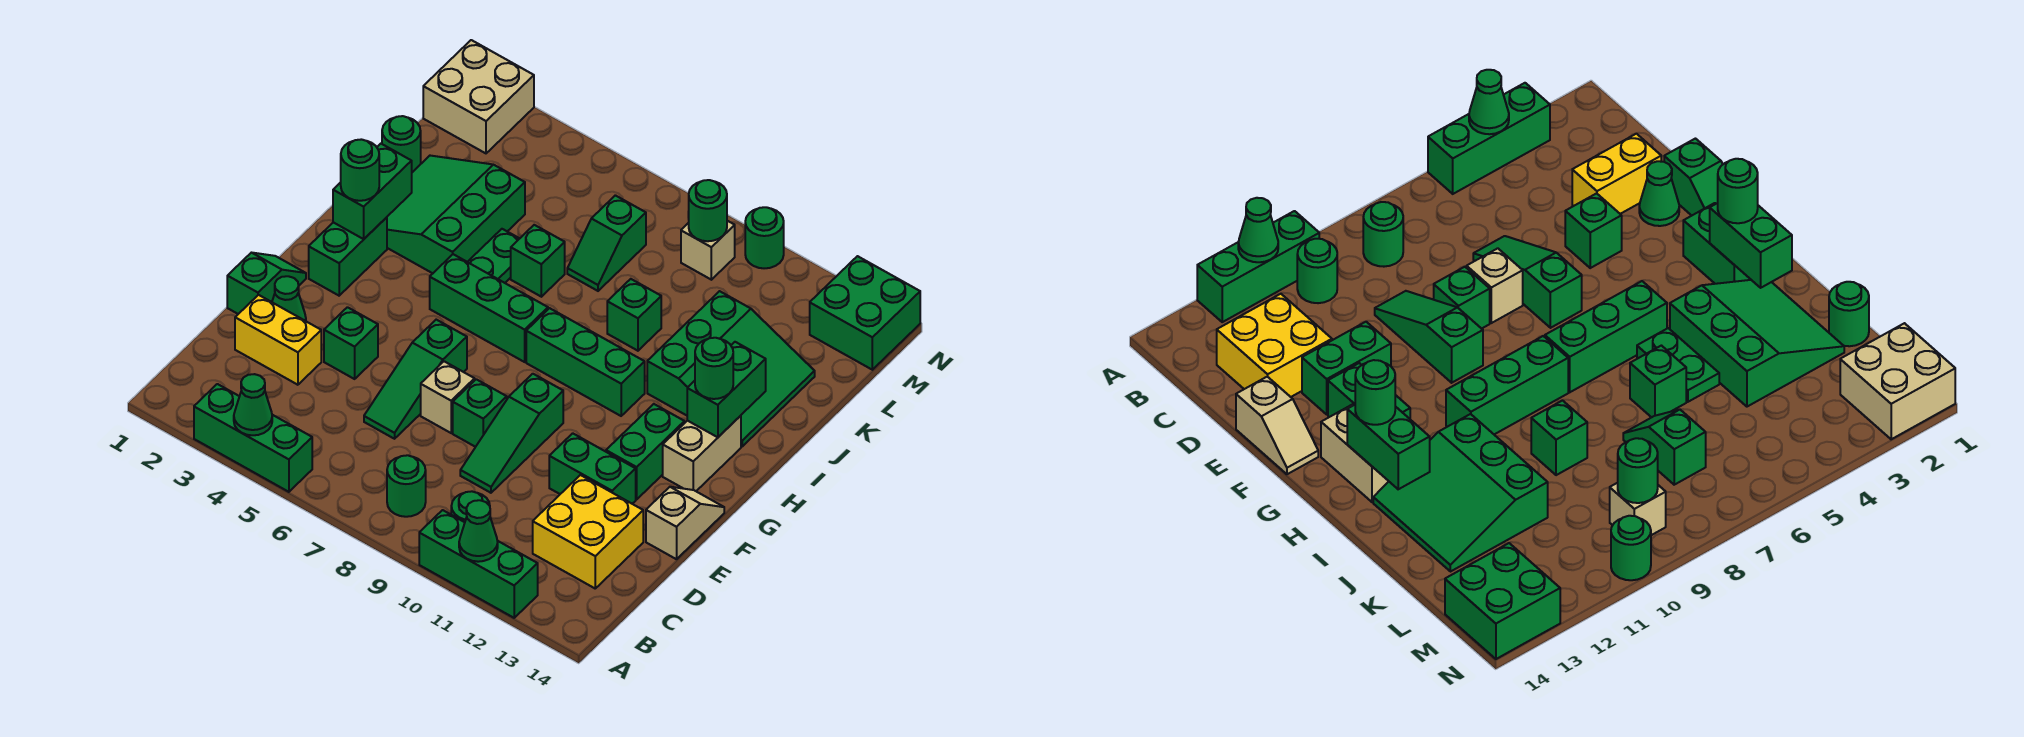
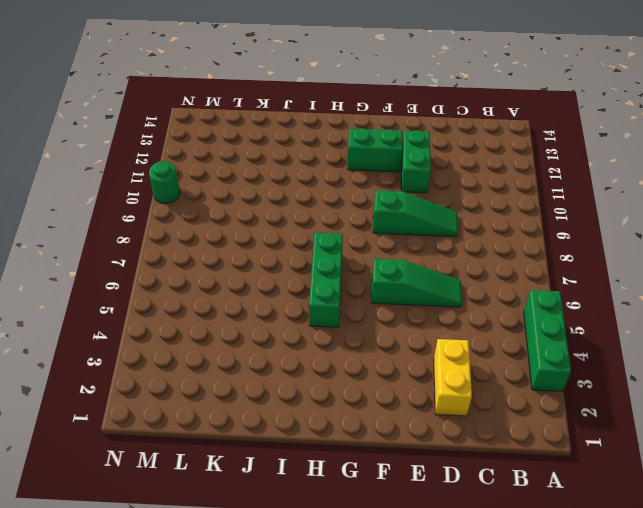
none -> green 1x3 brick [419,510,538,618]
none -> green 1x1 round brick [387,455,426,517]
none -> green 1x1 round brick [451,491,490,522]
none -> yellow 2x2 brick [533,475,643,588]

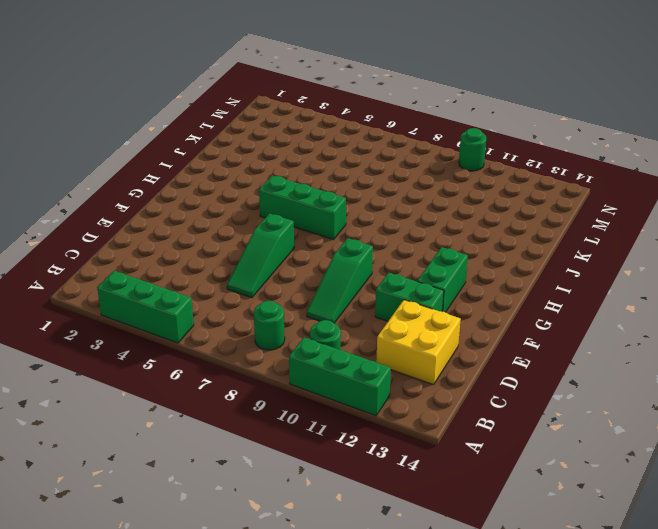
none -> yellow 1x2 brick [235,295,321,385]
none -> green 1x2 slope [227,253,306,314]
none -> green 1x1 cone [272,276,306,321]
none -> green 1x1 brick [324,307,378,379]

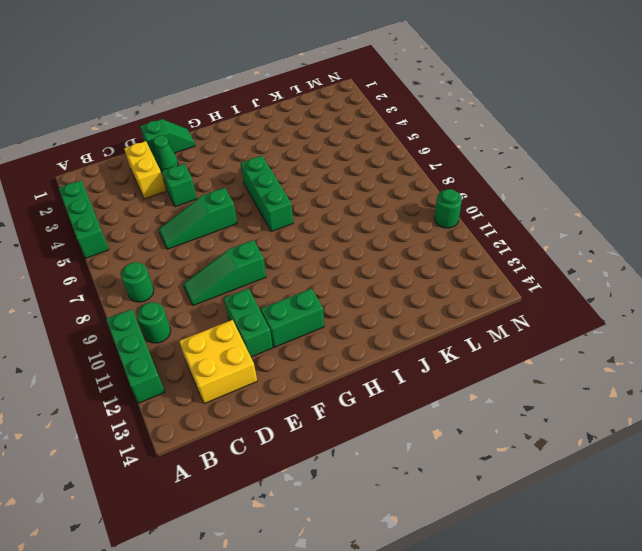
none -> tan 1x1 brick [421,361,475,433]
none -> green 1x1 brick [453,379,507,447]
none -> tan 1x2 slope [646,487,724,559]
none -> green 1x2 brick [309,217,387,296]

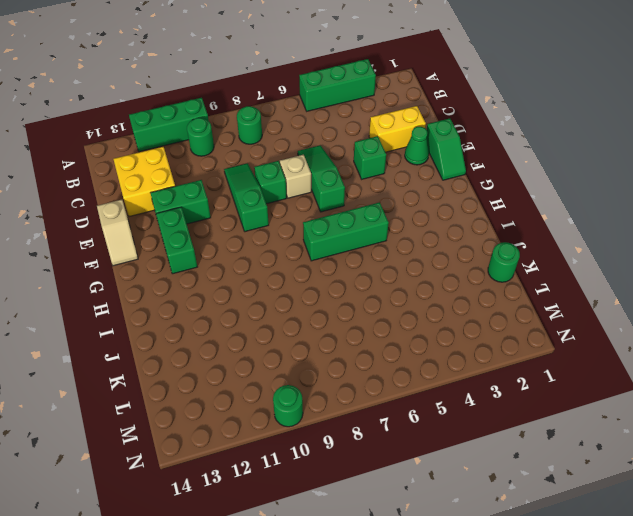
none -> green 1x2 brick [309,217,387,296]
none -> tan 1x2 brick [663,416,741,491]
none -> green 1x3 brick [526,308,645,416]
none -> green 3x3 slope [387,156,525,273]

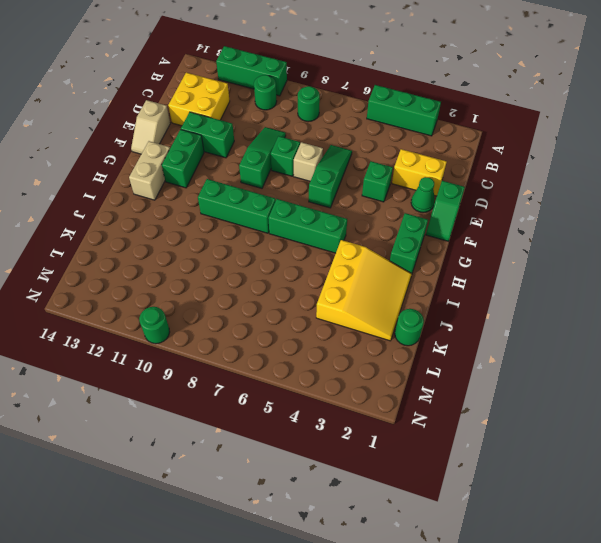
yellow 3x3 slope [316,240,412,341] -> green 3x3 slope [387,156,525,273]
none -> green 1x2 plate [468,229,519,283]
none -> green 3x3 slope [647,291,815,446]
none -> green 1x1 brick [511,225,565,297]
none -> green 1x1 brick [607,279,661,351]

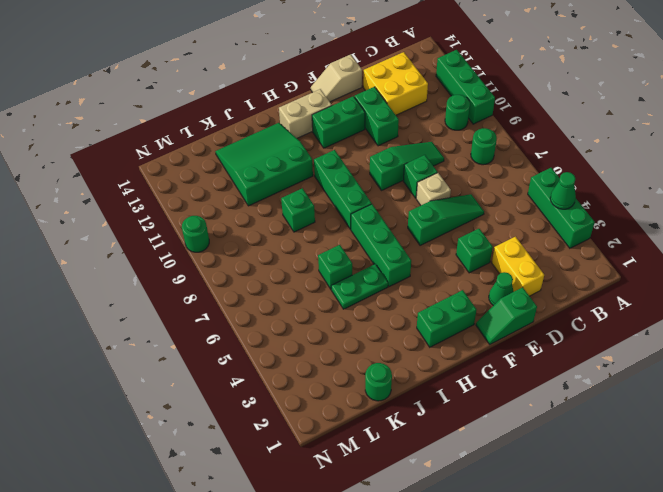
none -> green 3x3 slope [387,156,525,273]
none -> green 1x2 slope [567,195,646,291]
none -> tan 2x2 brick [423,40,534,153]
none -> tan 1x1 brick [681,221,735,280]

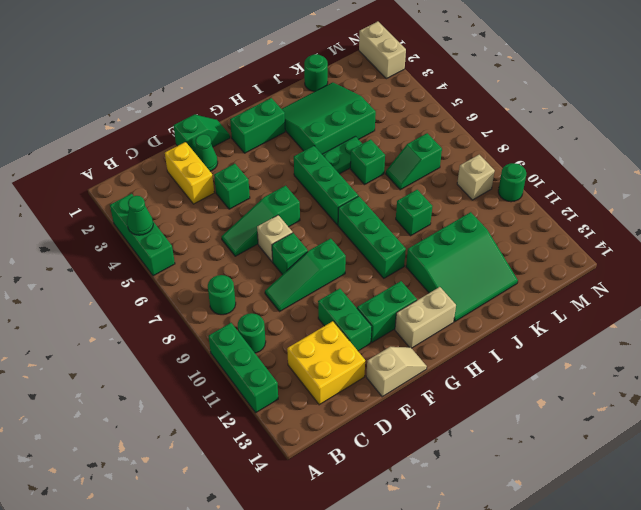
tan 1x2 brick [359,21,406,79] -> tan 2x2 brick [423,40,534,153]
none -> green 2x2 brick [810,256,920,370]
none -> green 1x1 cone [459,500,498,562]
none -> green 1x2 brick [333,144,412,239]
none -> green 1x2 brick [687,342,766,437]

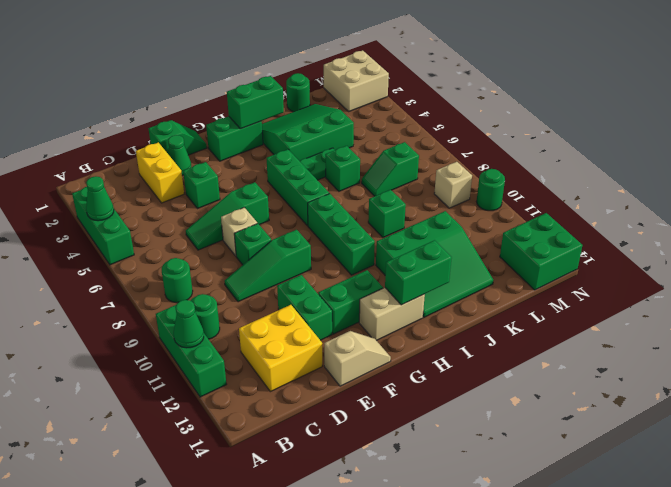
none -> green 1x1 round brick [689,180,727,241]
none -> green 1x1 round brick [341,139,379,201]
none -> green 1x1 round brick [695,338,733,399]

